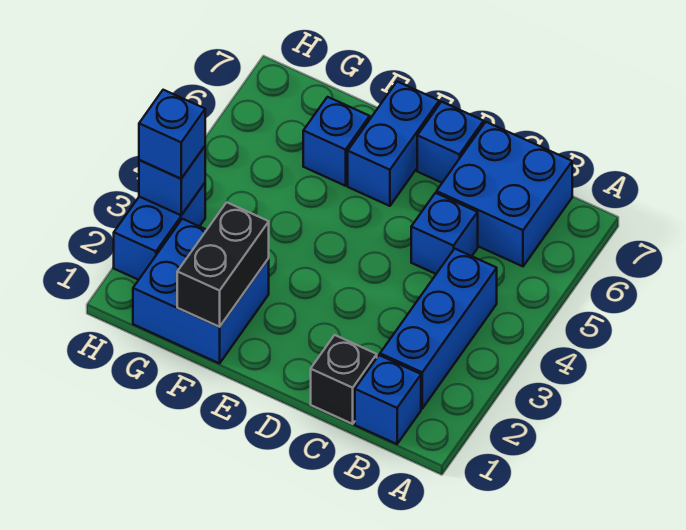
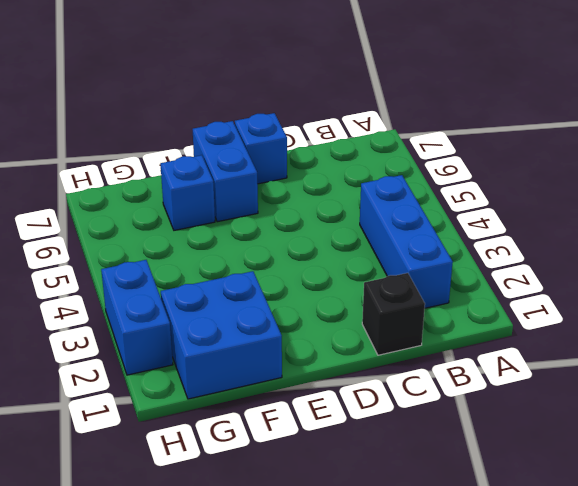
none -> blue 1x1 brick [355,355,421,444]
none -> blue 2x2 brick [437,122,572,266]
none -> blue 1x1 brick [411,193,478,274]

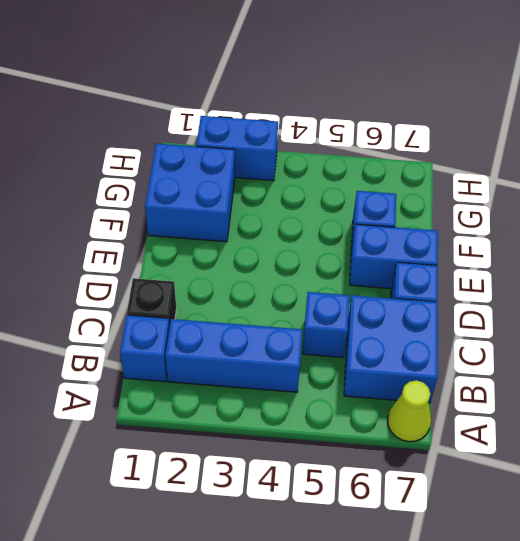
lime 1x1 cone [388,380,431,442] -> none
none -> black 1x2 brick [177,202,269,327]
none -> blue 1x1 brick [139,146,205,215]
none -> blue 1x1 brick [139,90,205,179]

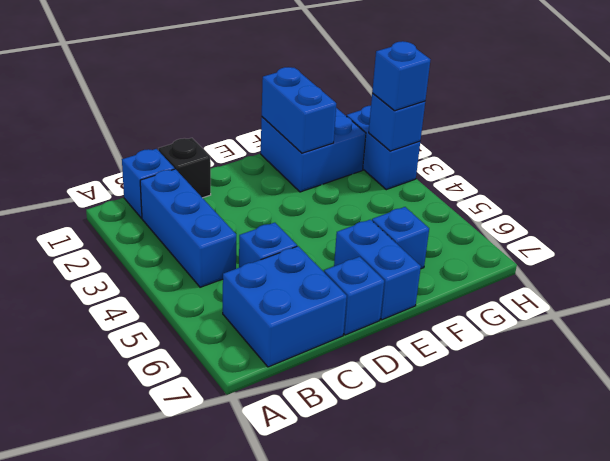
blue 1x2 brick [262,67,336,153] -> black 1x2 brick [177,202,269,327]

